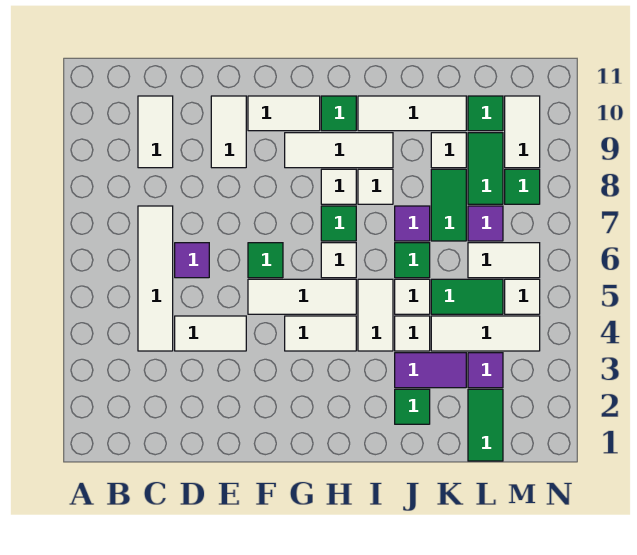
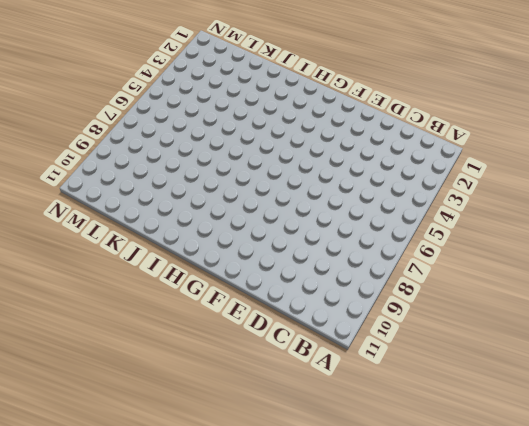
none -> white 1x4 tile [138,206,173,351]
none -> white 1x2 tile [138,96,173,168]
none -> white 1x2 tile [175,316,246,351]
none -> purple 1x1 tile [175,243,209,278]

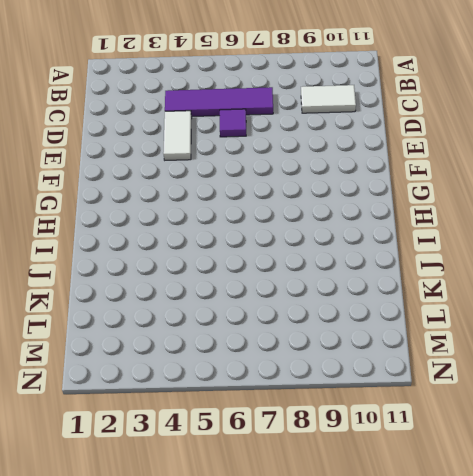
purple 1x4 tile [165,87,273,117] -> white 1x4 tile [138,206,173,351]
none -> white 1x2 tile [211,96,246,168]
none -> white 1x3 tile [248,279,356,314]
none -> green 1x1 tile [248,243,283,278]
none -> white 1x2 tile [248,96,320,131]

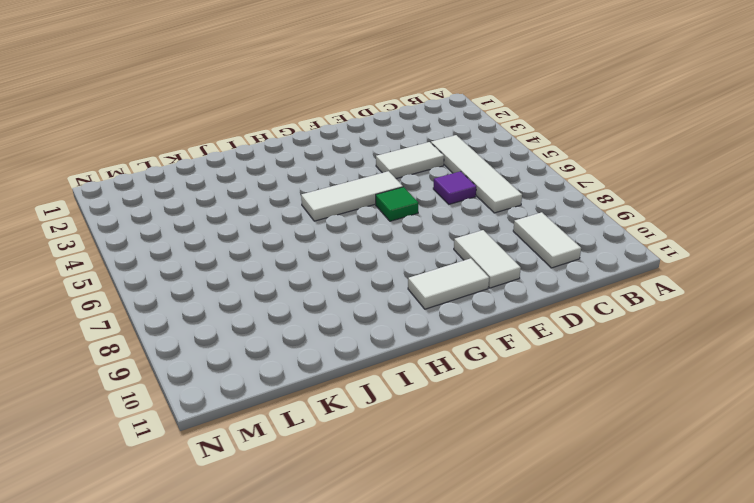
none -> white 1x2 tile [285,316,356,351]
none -> white 1x3 tile [285,133,393,168]
none -> white 1x1 tile [321,243,356,278]
none -> green 1x1 tile [321,206,356,241]

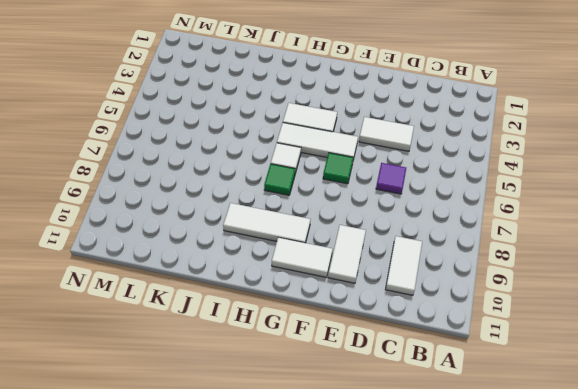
none -> white 1x4 tile [138,206,173,351]
none -> white 1x1 tile [321,169,356,204]
none -> green 1x1 tile [321,96,356,131]
none -> white 1x2 tile [358,279,393,351]

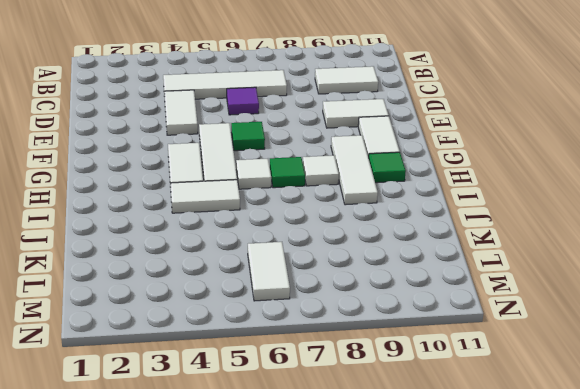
none -> white 1x1 tile [358,169,393,204]
none -> white 1x3 tile [358,96,466,131]
none -> green 1x1 tile [395,389,430,424]
none -> purple 1x2 tile [395,353,466,388]

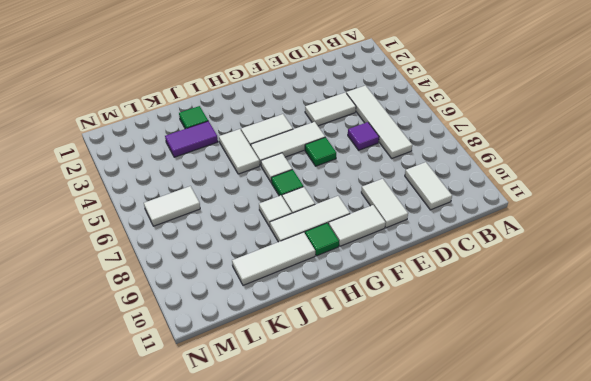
none -> white 1x1 tile [395,316,430,351]
none -> white 1x1 tile [395,279,430,314]
none -> green 1x1 tile [395,243,430,278]
none -> purple 1x1 tile [395,206,430,241]

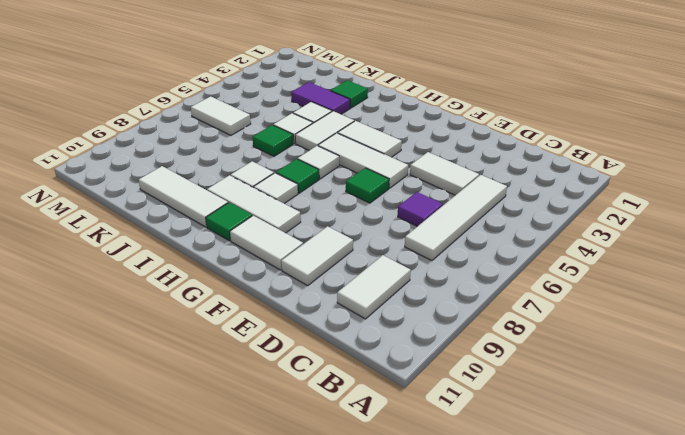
none -> purple 1x1 tile [395,206,430,241]
none -> white 1x3 tile [431,316,540,351]
none -> green 1x2 tile [431,279,503,314]
none -> green 1x2 tile [431,169,466,241]

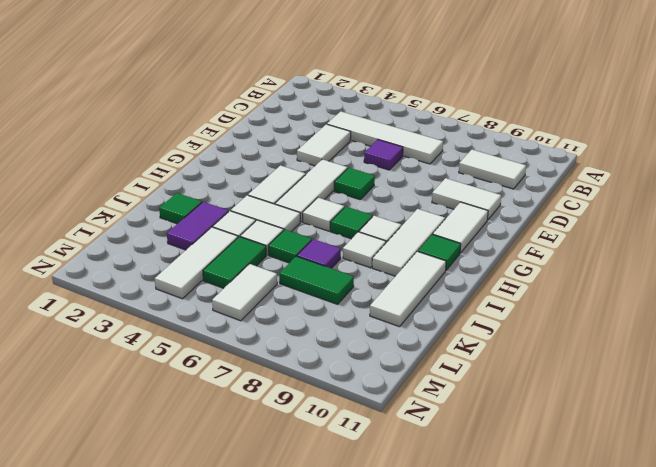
none -> white 1x1 tile [431,133,466,168]
none -> green 1x2 tile [468,389,503,461]
none -> purple 1x1 tile [468,353,503,388]
none -> purple 1x1 tile [468,206,503,241]

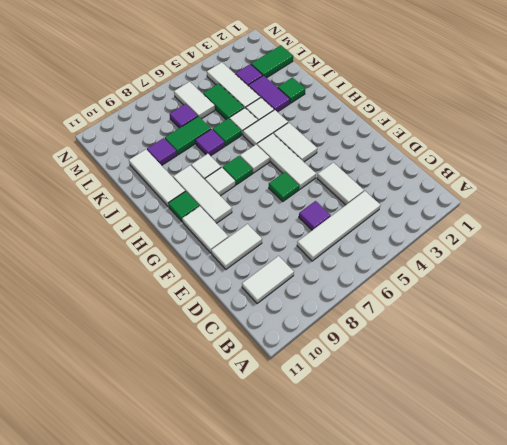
purple 1x1 tile [147,138,177,165] -> white 1x1 tile [431,133,466,168]
none -> green 1x2 tile [468,133,503,204]
none -> green 1x1 tile [468,96,503,131]
none -> white 1x1 tile [505,279,540,314]
none -> green 1x1 tile [505,169,540,204]

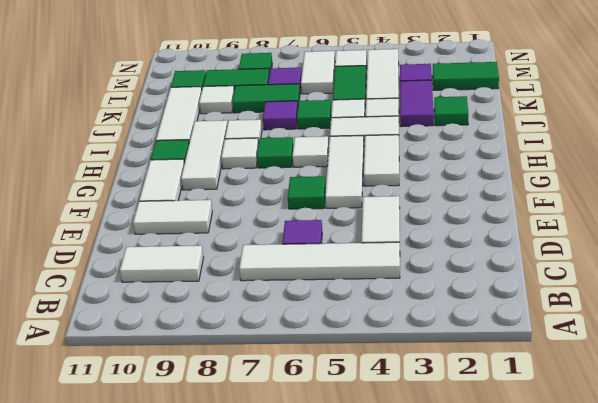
none -> white 1x2 tile [505,96,540,168]

